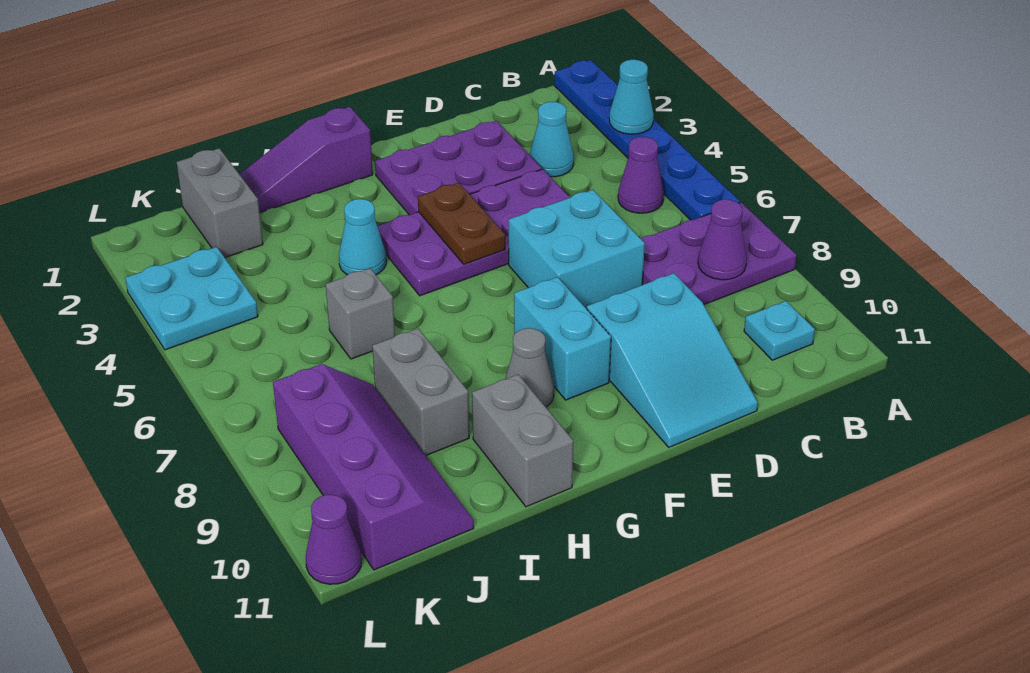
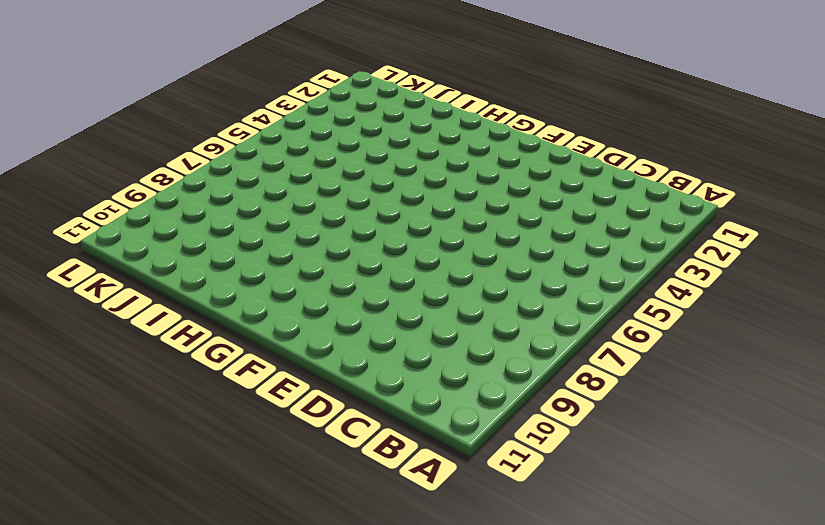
none -> blue 1x6 plate [554,60,740,220]
none -> purple 2x3 plate [641,203,796,305]
none -> purple 1x1 cone [618,137,664,213]

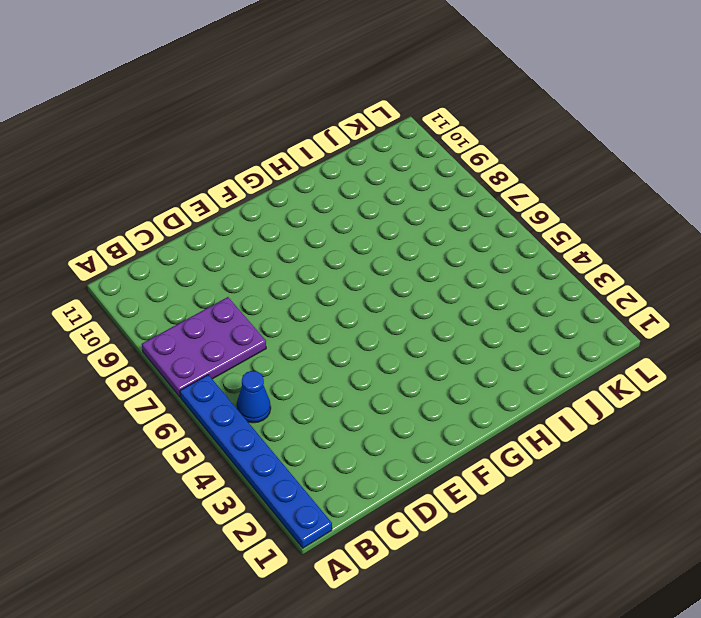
blue 1x1 cone [236,371,271,423] -> purple 1x1 cone [618,137,664,213]
none -> cyan 1x1 plate [744,301,815,360]
none -> cyan 1x1 cone [530,102,574,177]
none -> purple 2x3 plate [375,121,542,215]

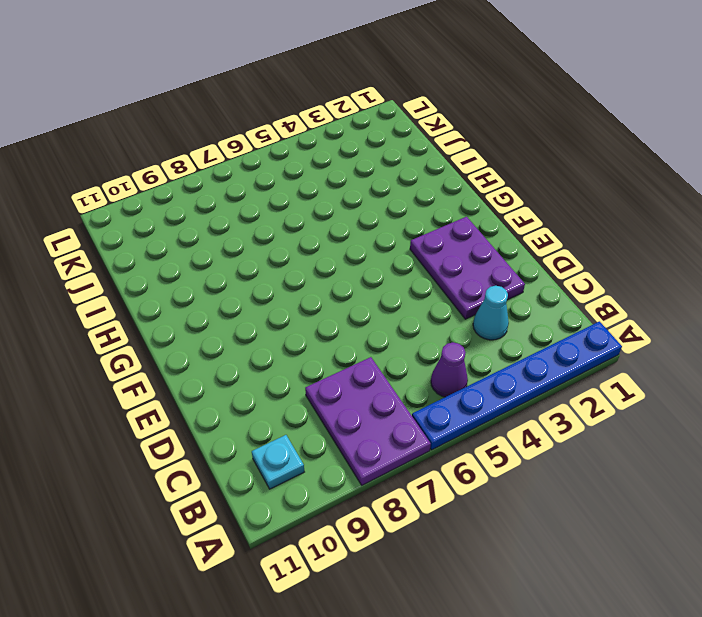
none -> purple 2x4 plate [377,169,570,296]
none -> cyan 2x2 brick [509,190,645,309]
none -> cyan 2x3 slope [587,273,758,447]

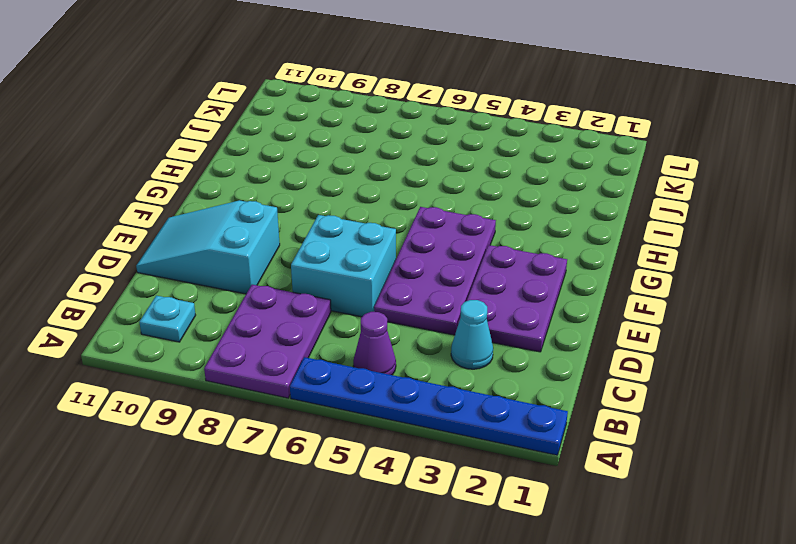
none -> cyan 1x2 brick [514,277,611,400]
none -> purple 1x3 slope [239,107,373,213]
none -> grey 1x1 cone [505,328,554,407]

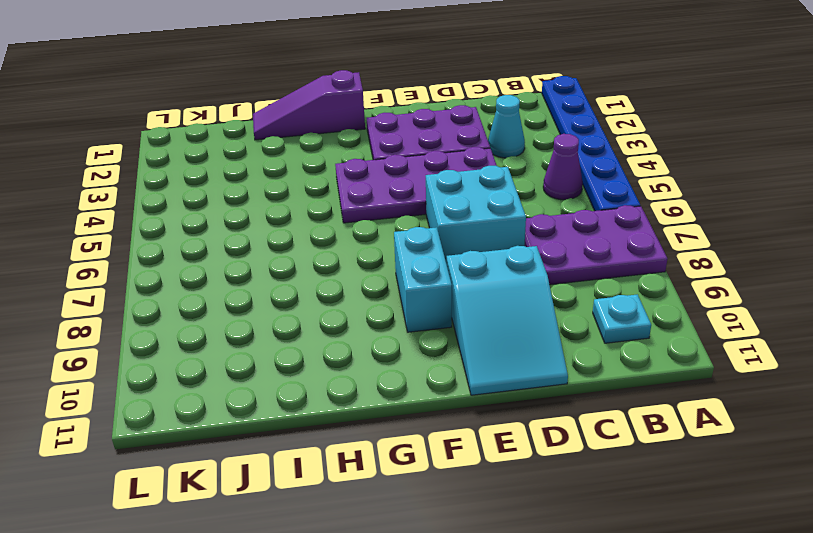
none -> grey 1x1 cone [505,328,554,407]
none -> cyan 1x1 cone [339,199,386,275]
none -> grey 1x2 brick [472,374,573,507]

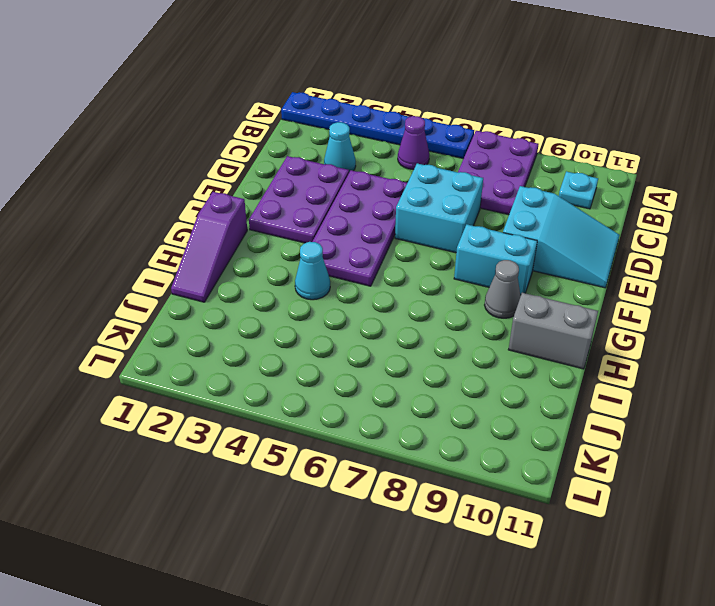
none -> grey 1x1 brick [326,268,395,359]
none -> grey 1x2 brick [372,329,469,455]
none -> grey 1x2 brick [177,148,263,258]

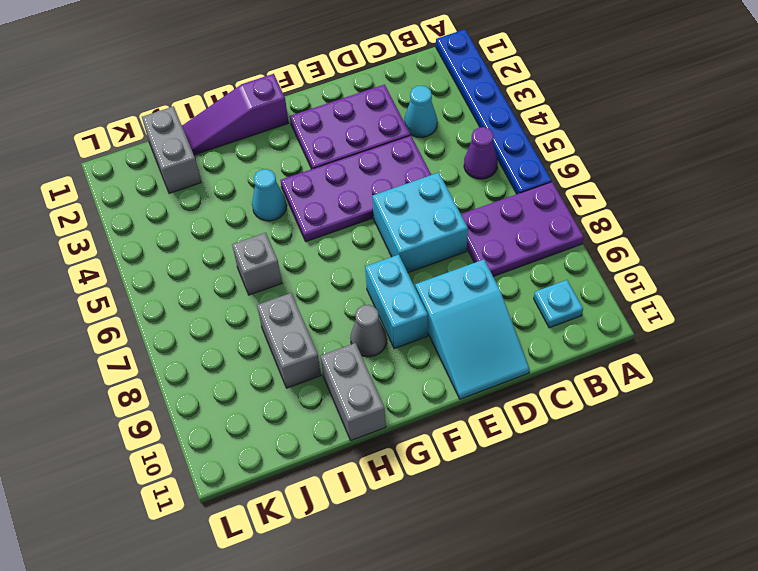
none -> purple 2x4 slope [273,364,474,570]
none -> cyan 2x2 plate [125,247,258,350]
none -> purple 1x1 cone [306,494,362,584]

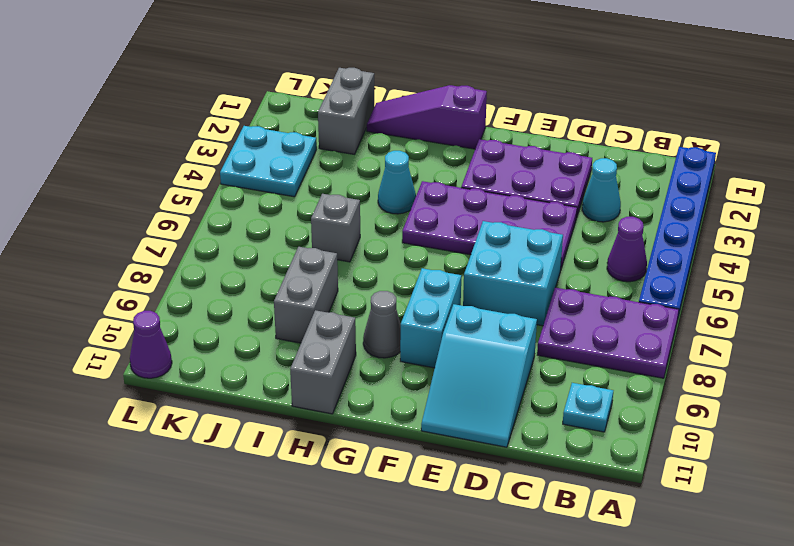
none -> purple 2x4 slope [273,364,474,570]
none -> cyan 1x1 cone [609,60,654,134]
none -> purple 1x1 cone [698,199,747,280]

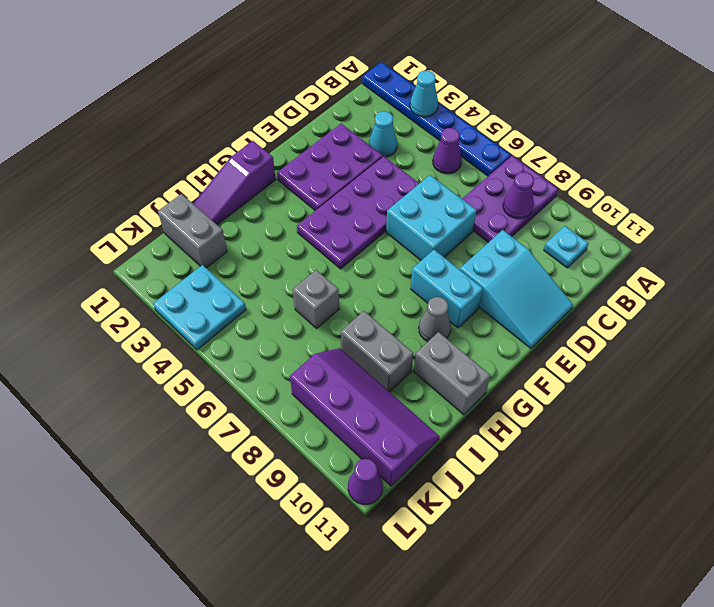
none -> cyan 1x1 cone [339,199,386,275]
none -> brown 1x2 plate [418,183,505,264]

